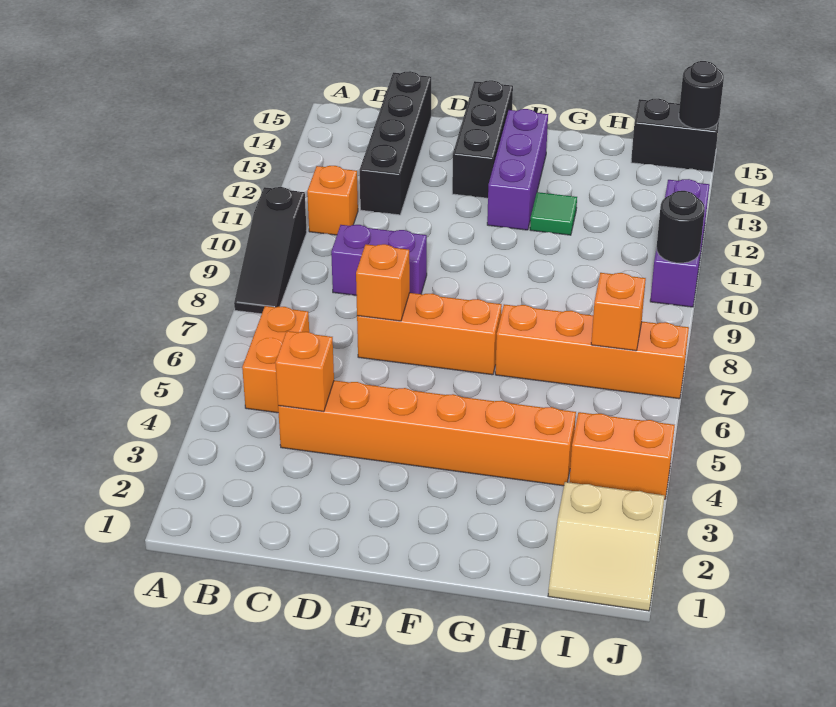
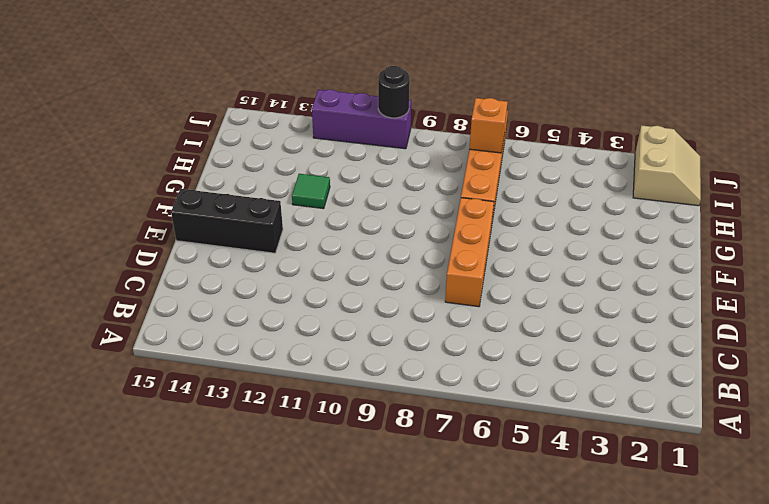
none -> black 1x3 slope [234,187,307,314]
none -> orange 1x2 brick [242,306,309,413]
none -> orange 1x1 brick [307,166,358,235]

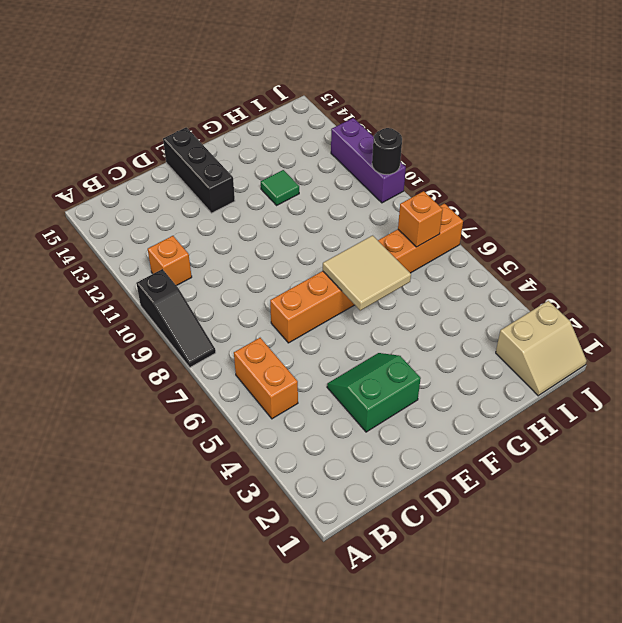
green 2x2 slope [327,353,421,432] -> orange 1x6 brick [278,380,576,486]
tan 2x2 tile [323,235,411,310] -> none
none -> purple 1x2 brick [331,225,427,295]
none -> black 1x4 brick [360,71,431,215]
none -> purple 1x3 brick [487,109,548,230]

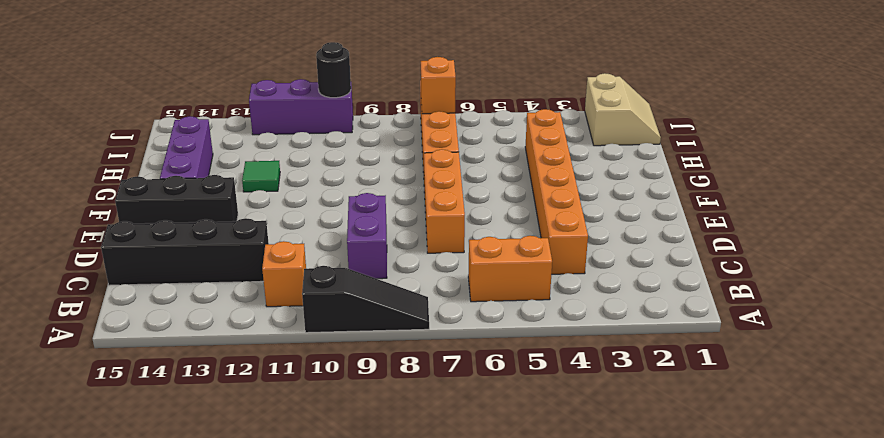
purple 1x3 brick [160,116,213,179] -> purple 1x3 brick turned to [487,109,548,230]
none -> orange 1x2 brick [570,412,675,499]
none -> black 1x2 brick [631,98,720,172]
none -> orange 1x1 brick [275,331,334,411]

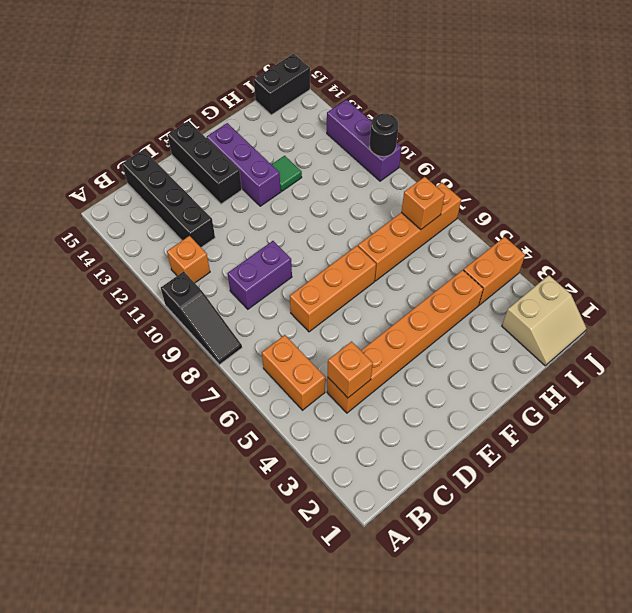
none -> orange 1x1 brick [356,244,410,321]
none -> black 1x1 round brick [679,61,724,129]

